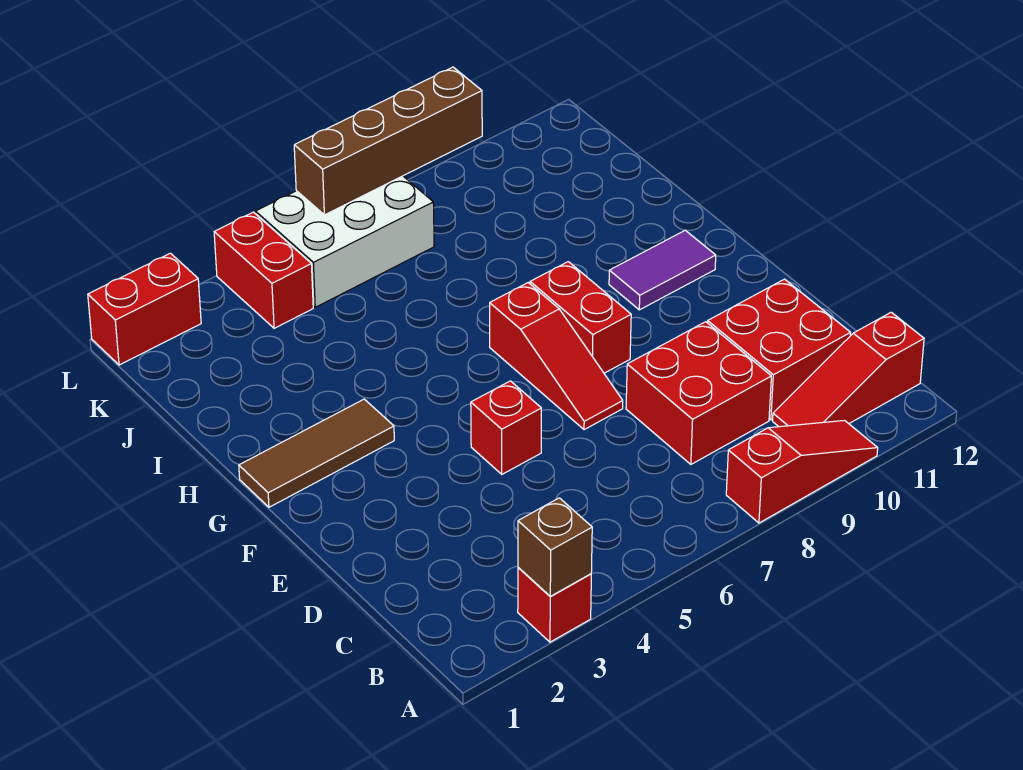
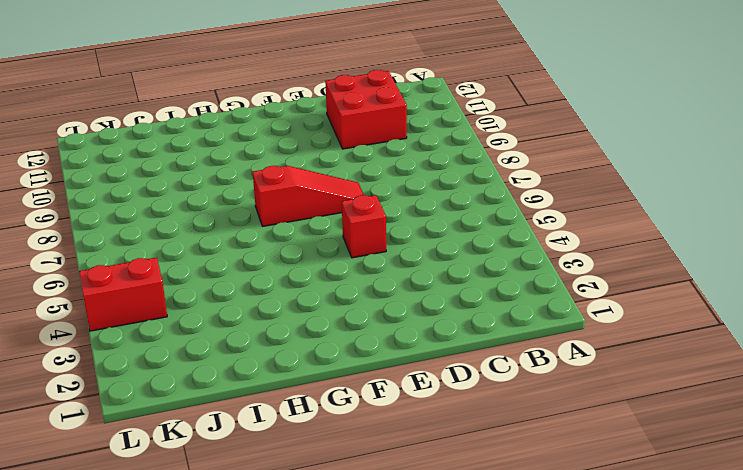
none -> red 1x1 brick [518,567,591,642]
none -> red 1x3 slope [726,420,878,523]
none -> red 1x3 slope [773,312,924,427]

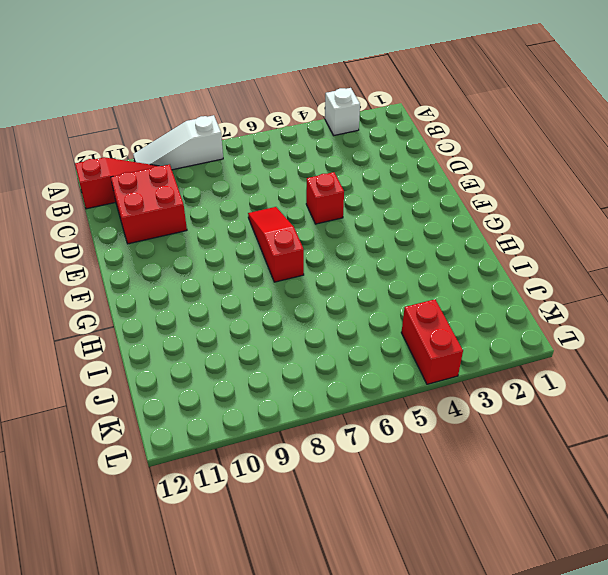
white 1x1 brick [325,88,360,135] -> red 1x1 brick [518,567,591,642]
white 1x3 slope [133,115,223,170] -> red 1x3 slope [726,420,878,523]
none -> red 2x2 brick [626,322,771,464]
none -> red 1x2 brick [530,262,631,373]
none -> brown 1x3 tile [239,399,394,507]

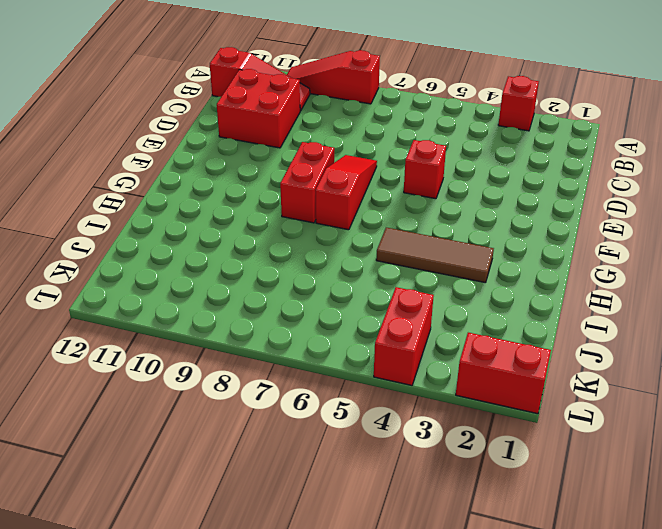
brown 1x3 tile [376,227,494,283] -> brown 1x3 tile moved to [239,399,394,507]
none -> red 2x2 brick [626,322,771,464]
none -> purple 1x2 tile [609,230,716,310]
none -> white 2x3 brick [255,176,434,307]

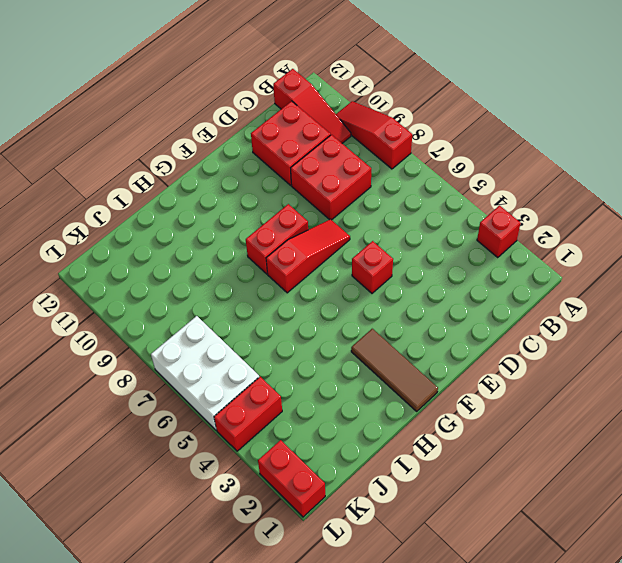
none -> purple 1x2 tile [609,230,716,310]
none -> brown 1x1 brick [518,498,592,596]
none -> brown 1x4 brick [294,67,482,215]

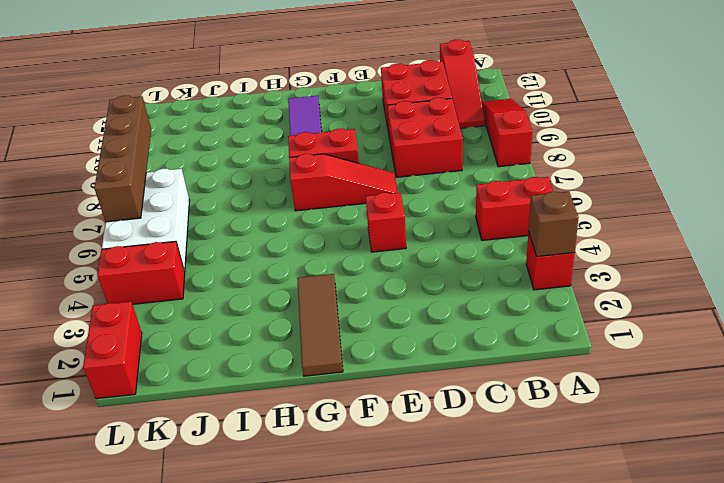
red 1x2 brick [476,177,553,240] -> none

